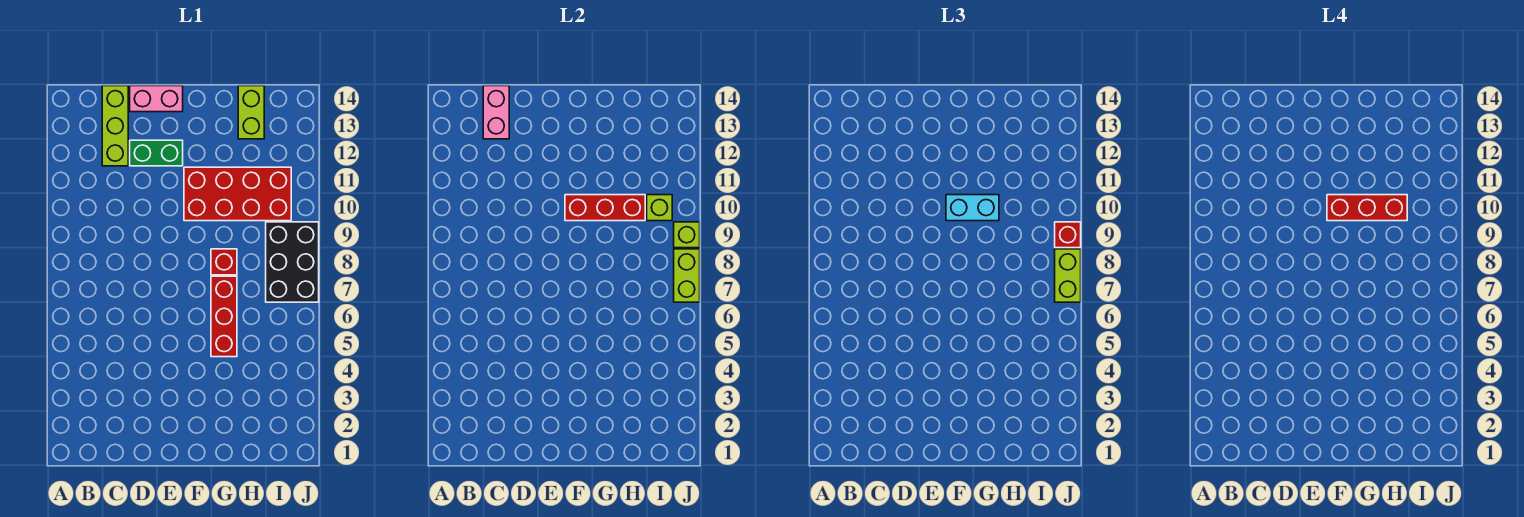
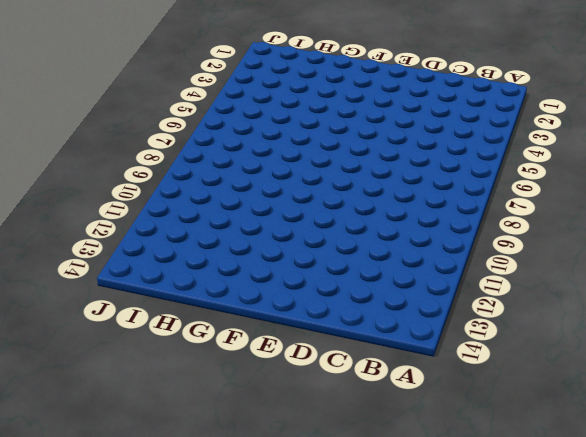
none -> lime 1x3 brick [102,86,128,166]
none -> green 1x2 brick [130,140,183,166]
none -> pink 1x2 brick [130,86,183,112]

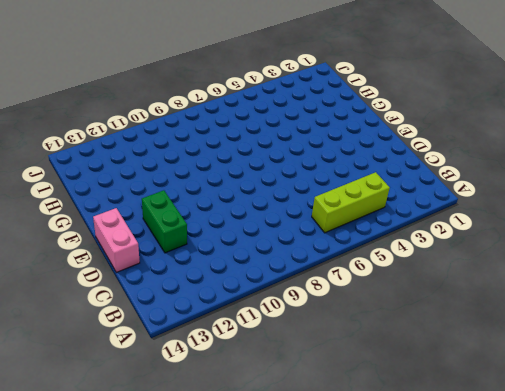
lime 1x3 brick [312,172,390,233] -> lime 1x3 brick moved to [102,86,128,166]
none -> red 2x4 brick [184,167,291,221]
none -> red 1x3 brick [211,276,237,357]
none -> red 1x1 brick [211,249,237,275]

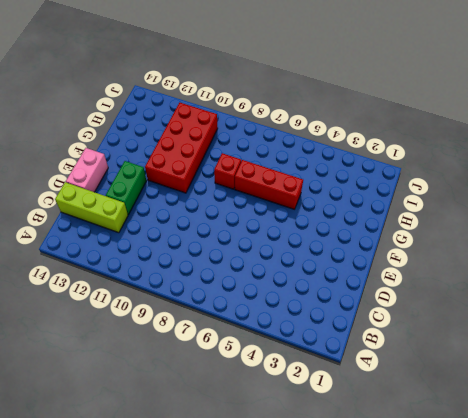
none -> lime 1x2 brick [238,86,264,139]
none -> black 2x3 brick [266,222,319,302]
none -> pink 1x2 brick [483,86,509,139]

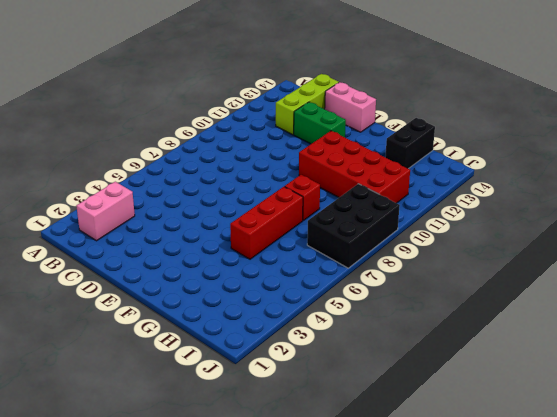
pink 1x2 brick [76,182,135,241] -> pink 1x2 brick moved to [483,86,509,139]
black 1x2 brick [385,118,435,169] -> lime 1x2 brick [238,86,264,139]
none -> red 1x3 brick [565,195,645,221]
none -> lime 1x1 brick [647,195,672,221]
none -> lime 1x2 brick [674,249,700,302]

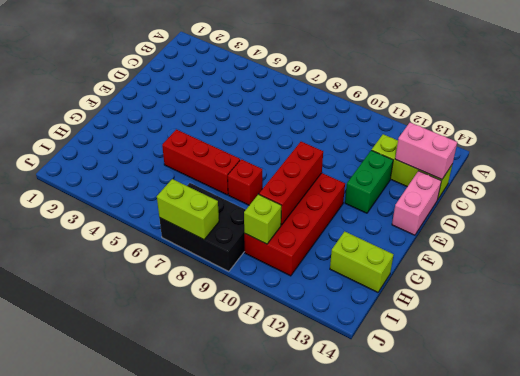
none -> lime 1x1 brick [674,222,700,248]
none -> cyan 1x2 brick [946,195,999,221]
none -> lime 1x2 brick [1055,249,1081,302]

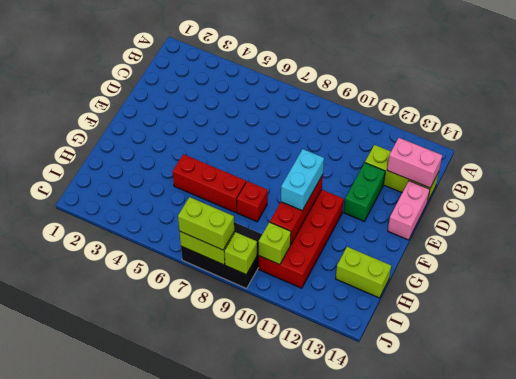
none -> red 1x1 brick [1055,222,1081,248]
none -> red 1x3 brick [1327,195,1407,221]

